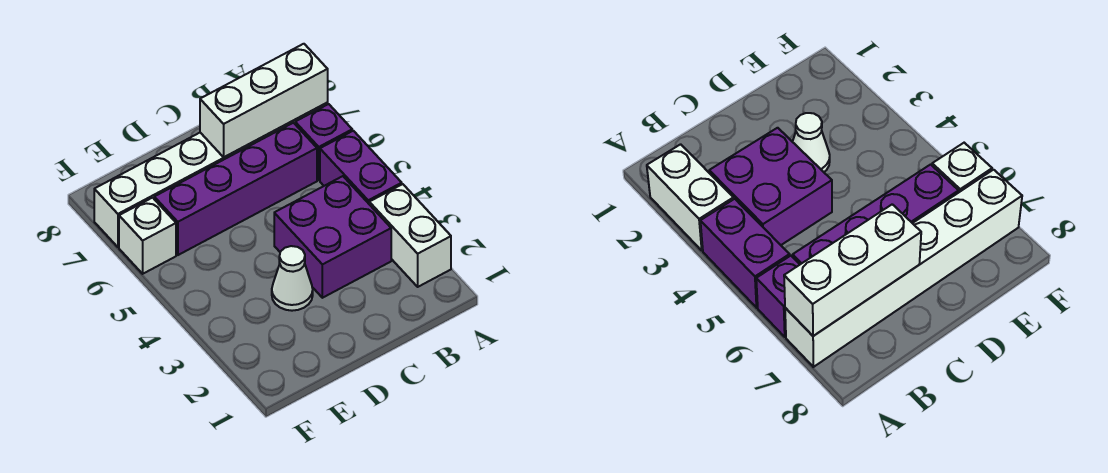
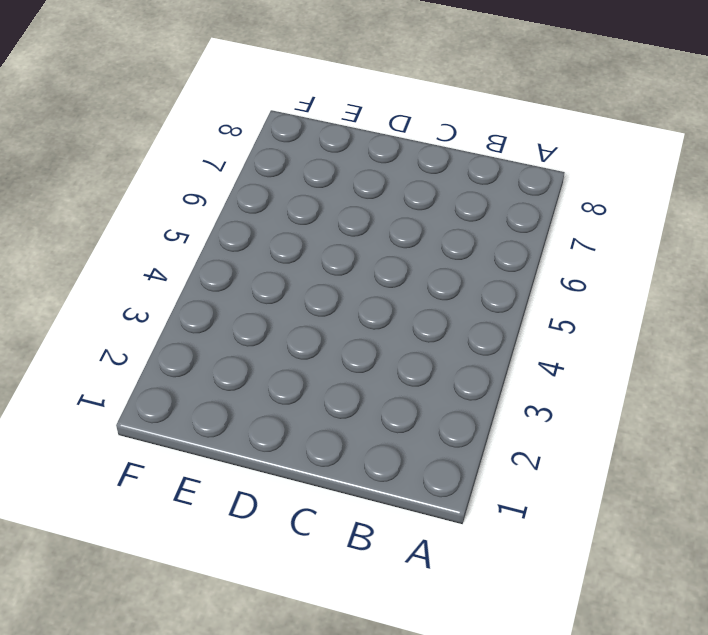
none -> white 1x2 brick [369,184,451,287]
none -> purple 1x2 brick [320,131,402,204]

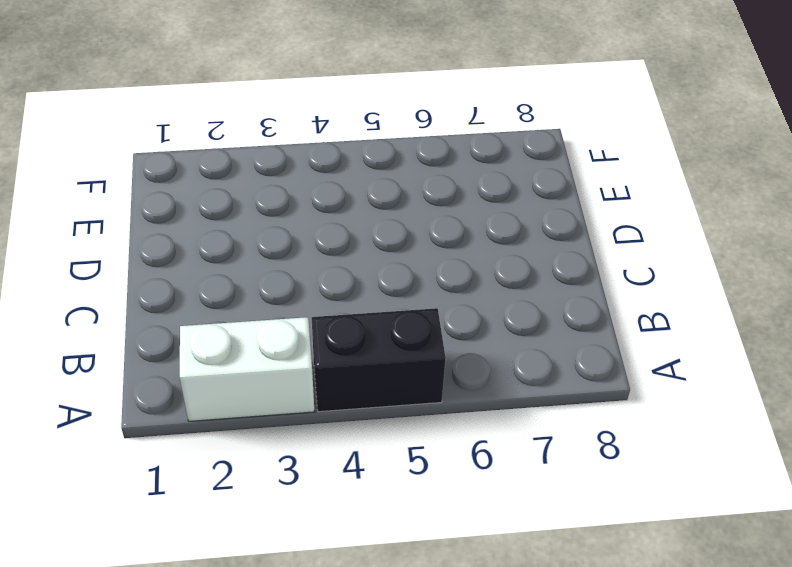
black 1x2 brick [312,308,446,412] -> purple 1x2 brick [320,131,402,204]
none -> purple 1x1 brick [295,104,352,180]
none -> white 1x6 brick [94,103,328,247]

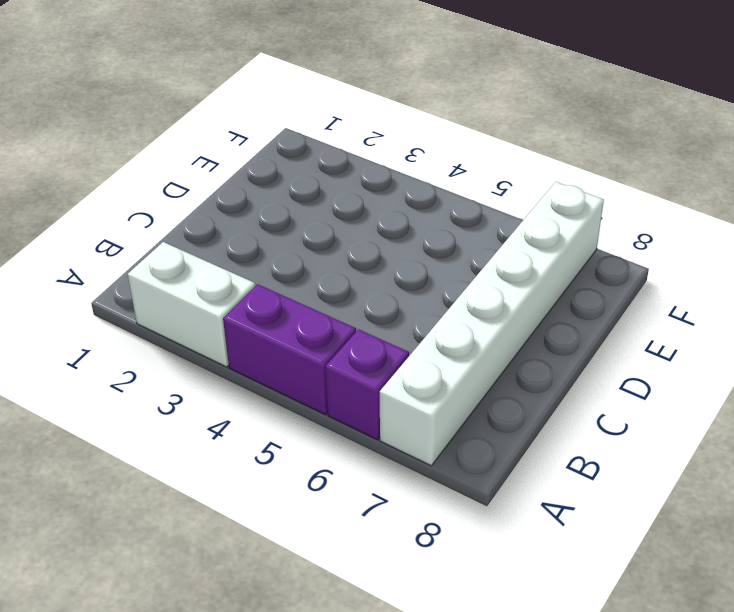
none -> purple 2x2 brick [274,176,391,298]
none -> purple 1x4 brick [154,123,317,255]

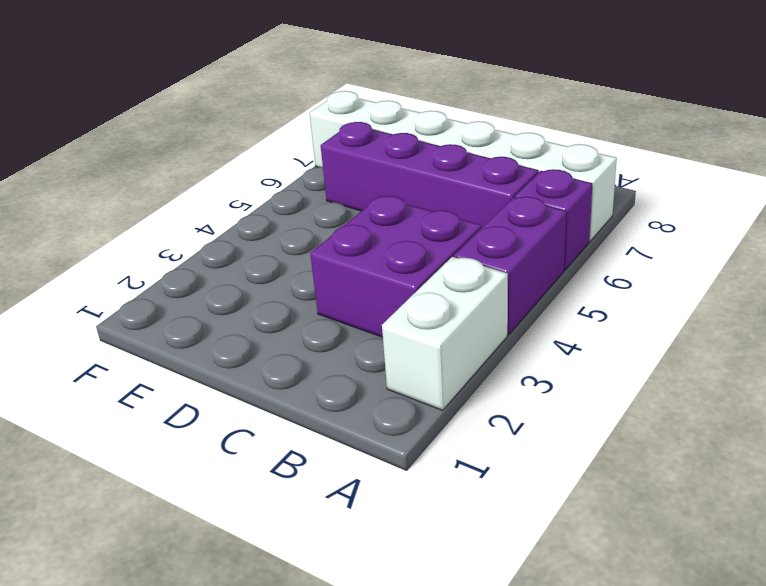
none -> white 1x1 cone [272,246,313,311]
none -> white 1x1 brick [119,198,176,274]

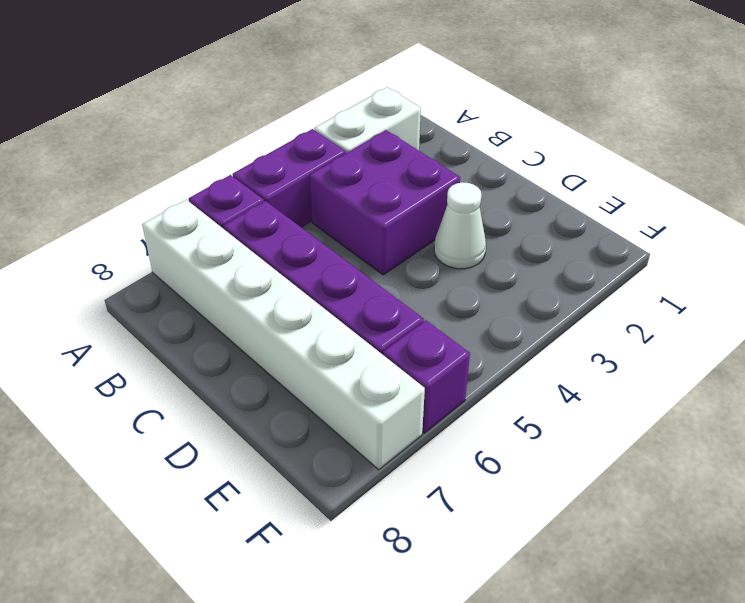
purple 1x1 brick [383,321,470,433] -> white 1x1 brick [119,198,176,274]
none -> white 1x3 brick [200,44,328,157]

